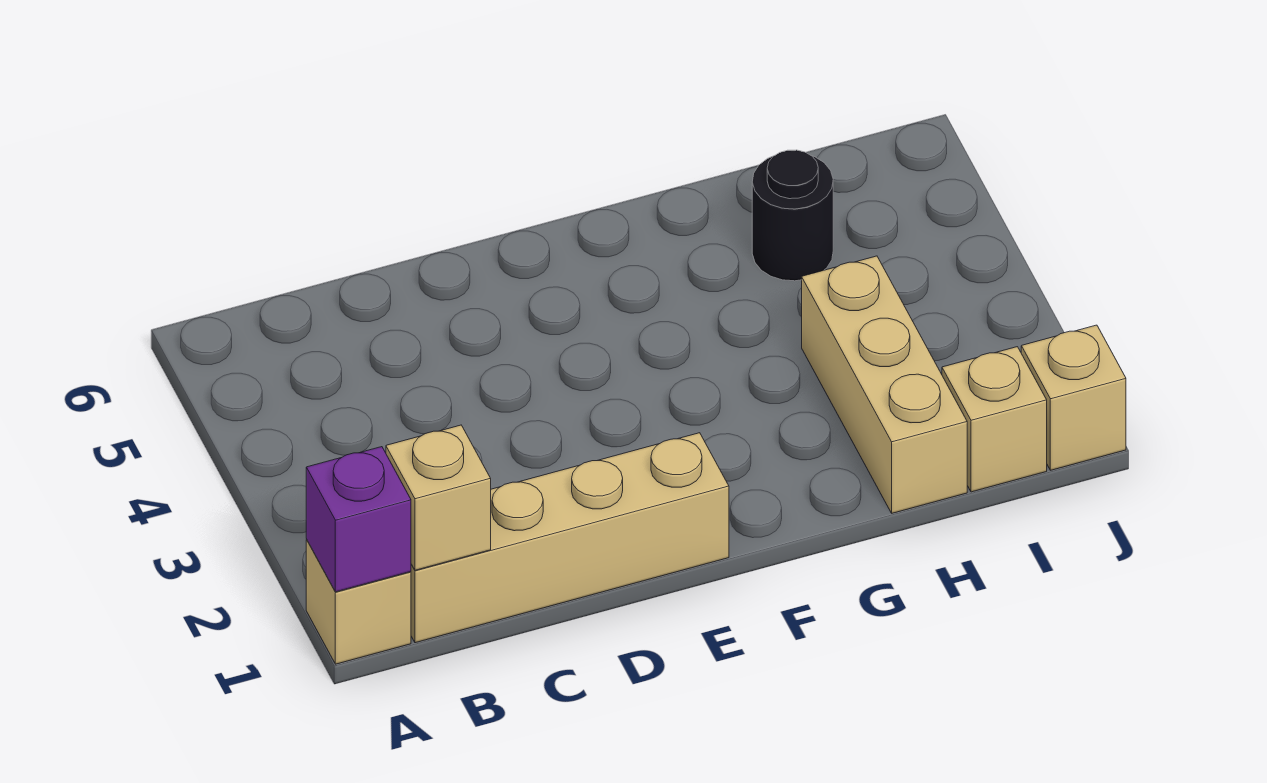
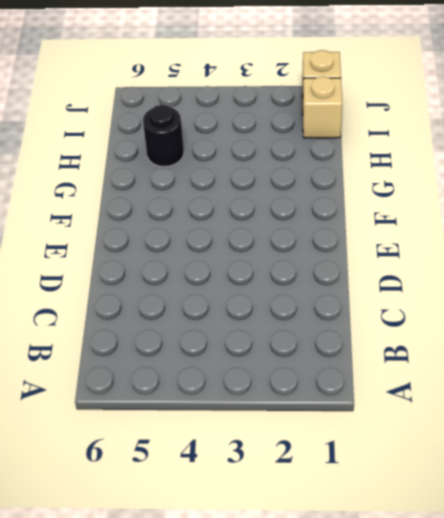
none -> tan 1x1 brick [306,540,411,664]
none -> tan 1x4 brick [411,433,729,643]

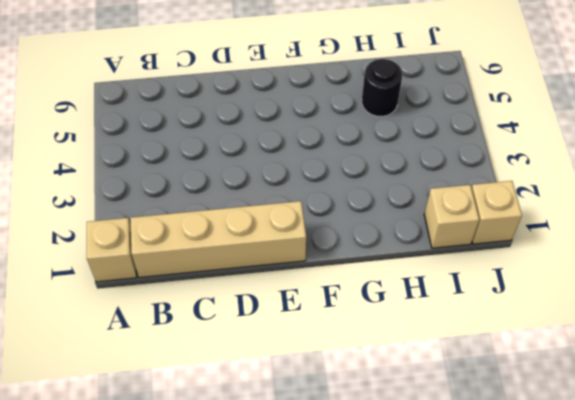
none -> tan 1x3 brick [802,256,967,513]
none -> purple 1x1 brick [306,447,411,592]

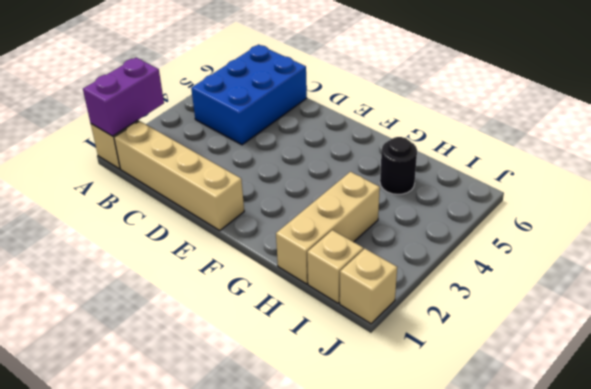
purple 1x2 brick [83,58,164,136] -> purple 1x1 brick [306,447,411,592]
blue 2x3 brick [191,45,307,145] -> none
none -> tan 1x1 brick [386,425,491,570]

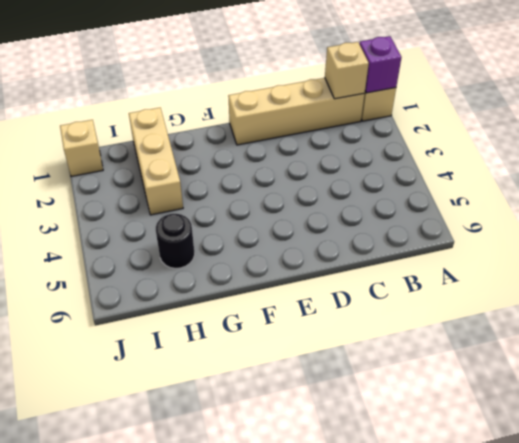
none -> tan 1x1 brick [942,347,1047,492]

